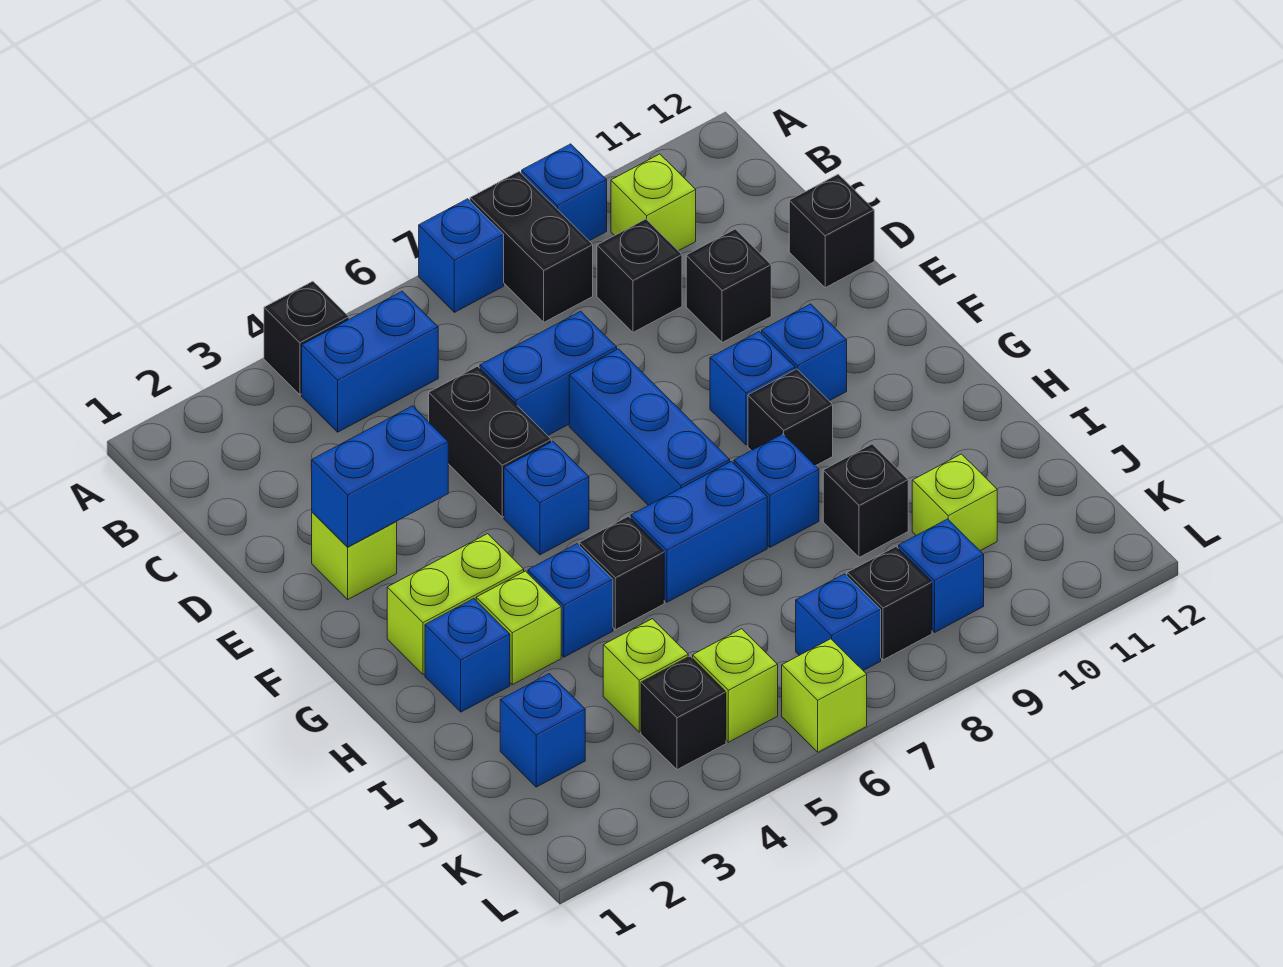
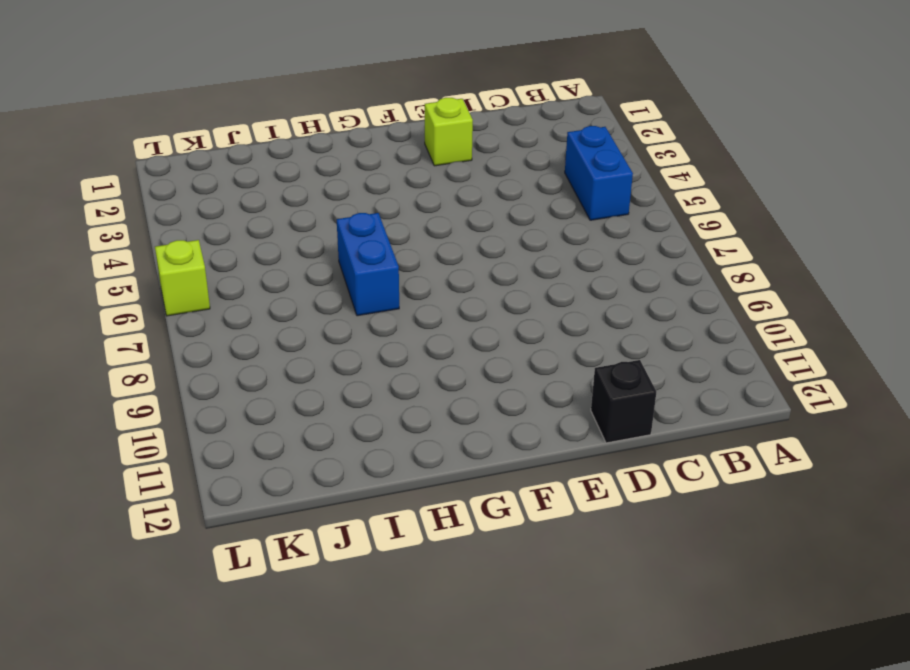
none -> black 1x1 brick [264,281,349,395]
none -> blue 1x1 brick [419,199,504,312]
none -> black 1x2 brick [470,172,593,322]
none -> blue 1x1 brick [522,144,607,241]

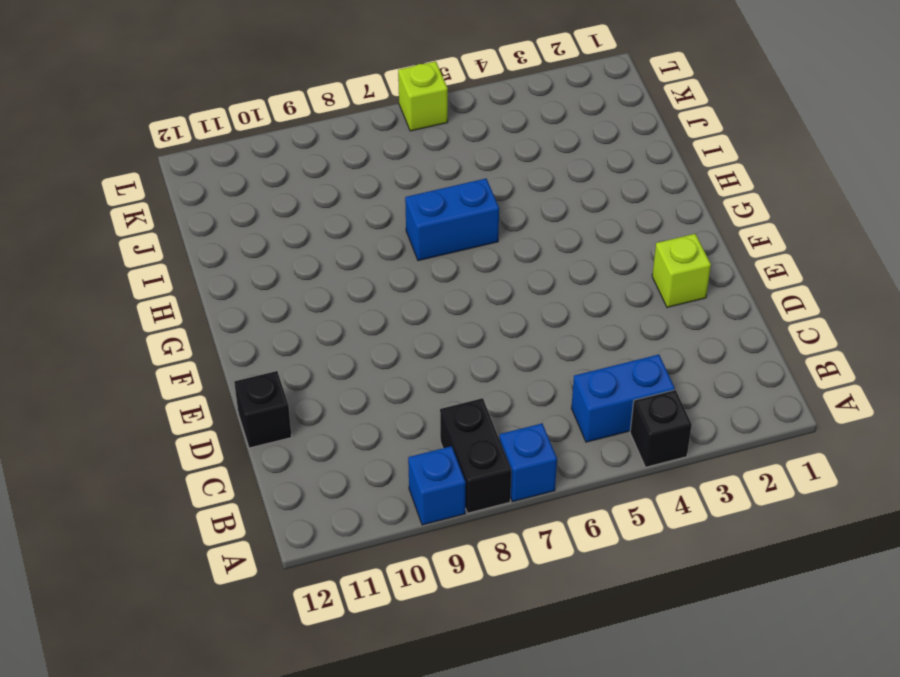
none -> lime 1x1 brick [611,154,696,251]
none -> black 1x1 brick [597,219,682,332]
none -> black 1x2 brick [429,366,551,517]
none -> blue 1x2 brick [480,311,617,436]

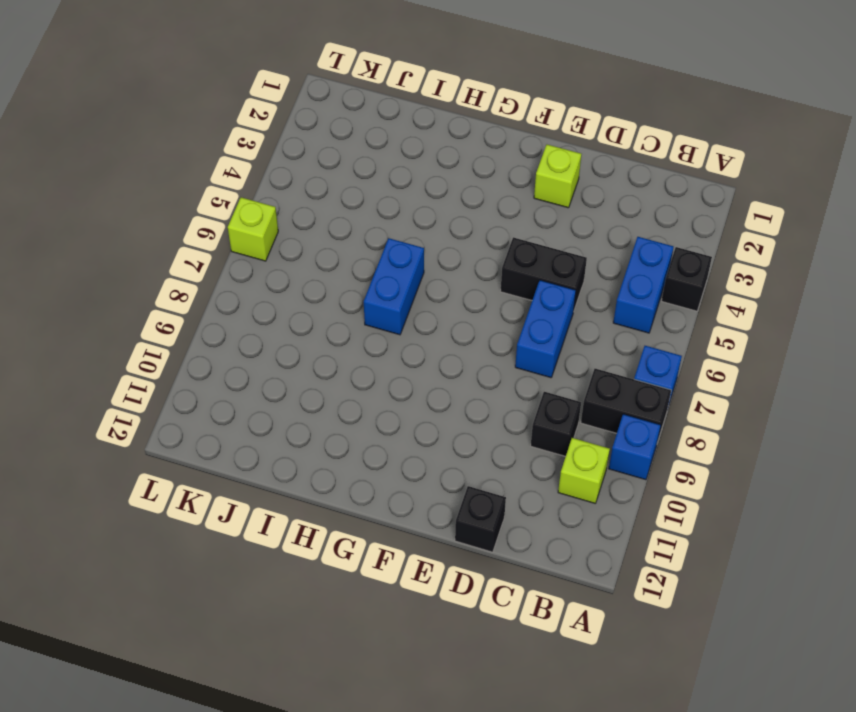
none -> black 1x1 brick [686,229,771,343]
none -> blue 1x3 brick [569,349,730,505]
none -> blue 1x1 brick [504,441,589,555]
none -> blue 1x1 brick [710,332,795,445]

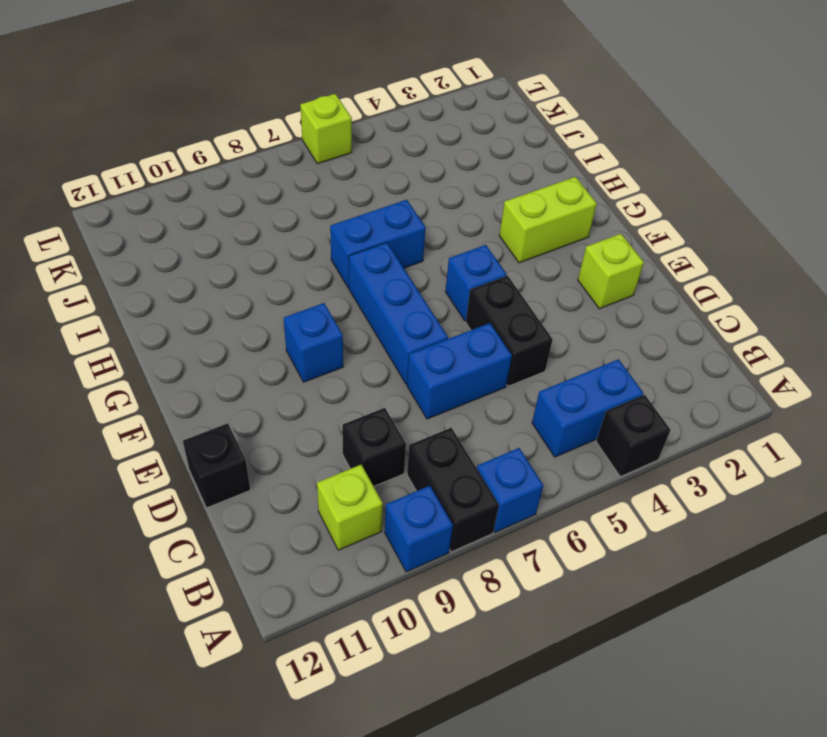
none -> black 1x1 brick [686,229,771,343]
none -> blue 1x1 brick [762,304,847,401]
none -> black 1x1 brick [748,369,833,466]
none -> blue 1x1 brick [425,599,510,712]

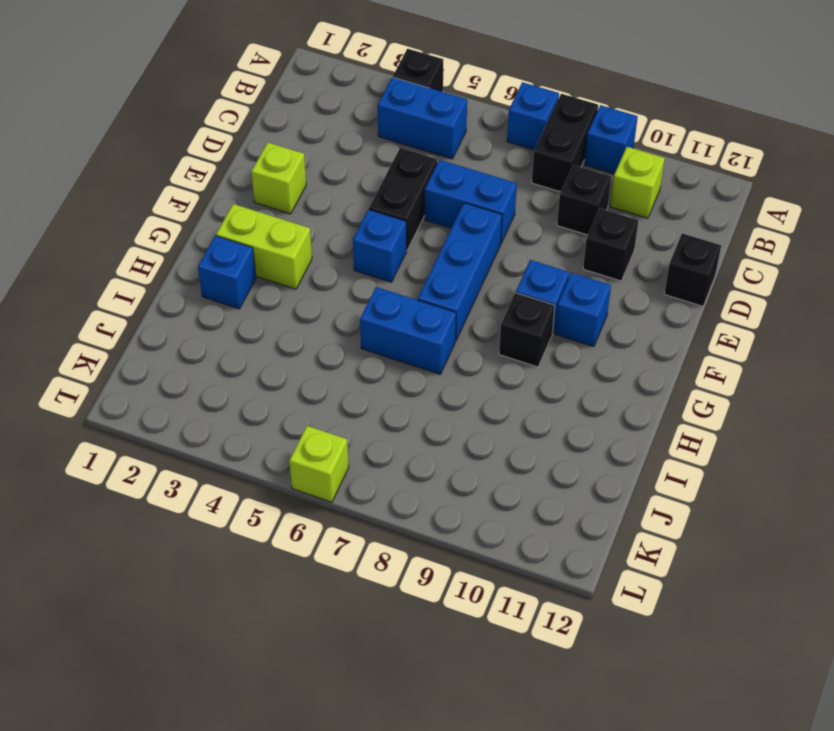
none -> lime 1x1 brick [476,571,561,685]
none -> blue 1x1 brick [528,544,613,657]
none -> black 1x1 brick [579,516,664,630]
none -> blue 1x1 brick [734,434,819,547]

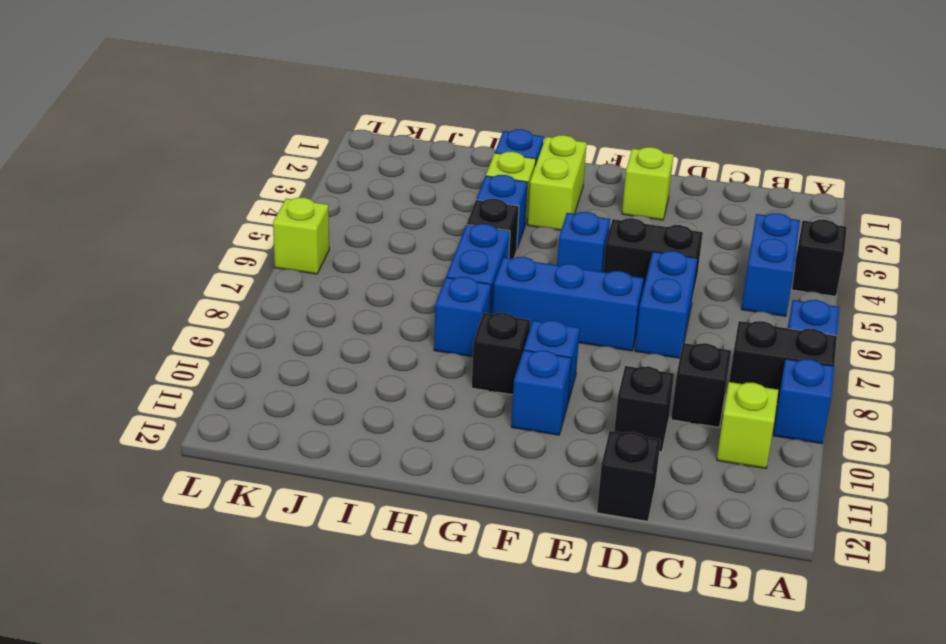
none -> black 1x1 brick [823,444,908,557]
none -> blue 1x1 brick [500,674,585,787]
none -> lime 1x1 brick [603,619,688,732]
none -> lime 1x1 brick [912,454,997,551]

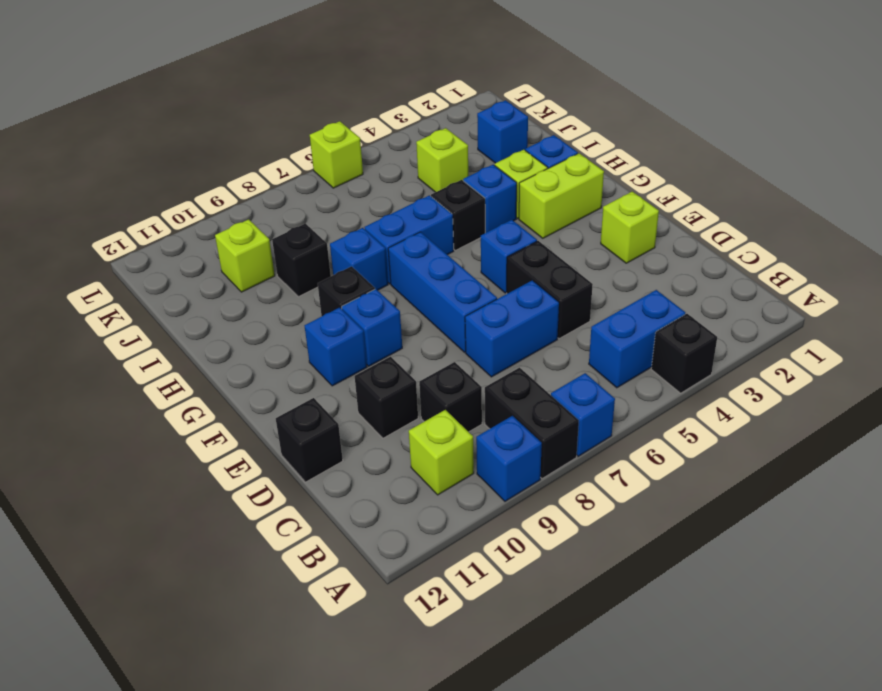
none -> black 1x1 brick [641,656,726,770]
none -> lime 1x1 brick [693,629,778,742]
none -> blue 1x1 brick [796,574,881,671]
none -> black 1x1 brick [847,547,932,660]

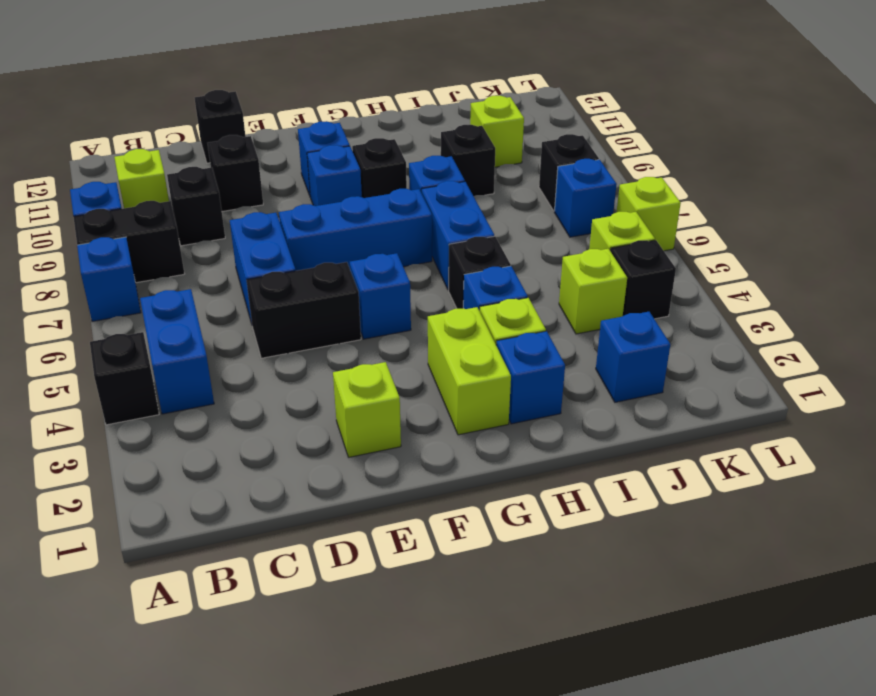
none -> blue 1x1 brick [899,519,984,632]
none -> blue 1x2 brick [312,406,448,547]

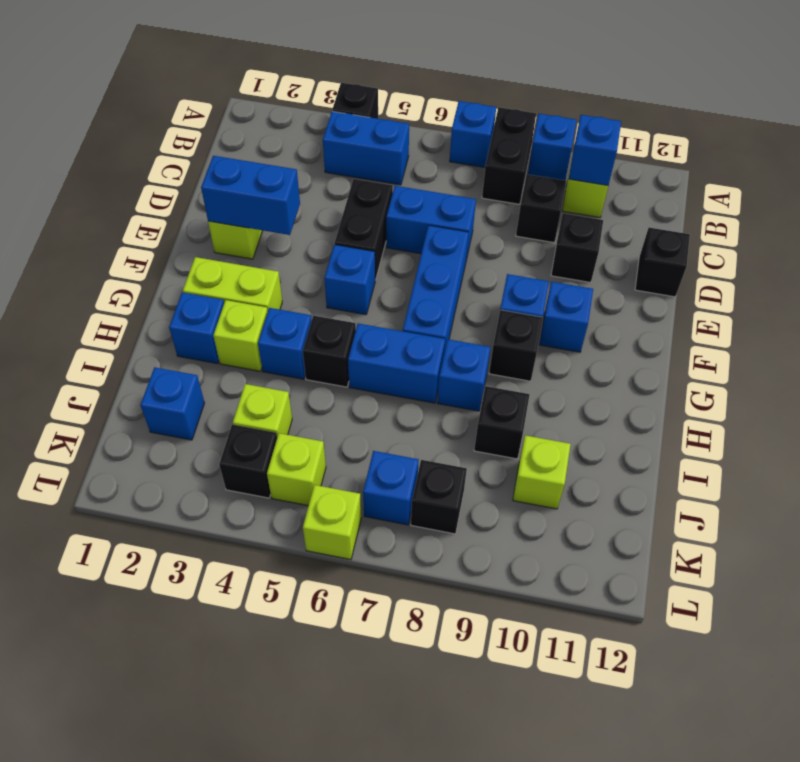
blue 1x1 brick [569,115,621,186] -> blue 1x1 brick moved to [899,519,984,632]

